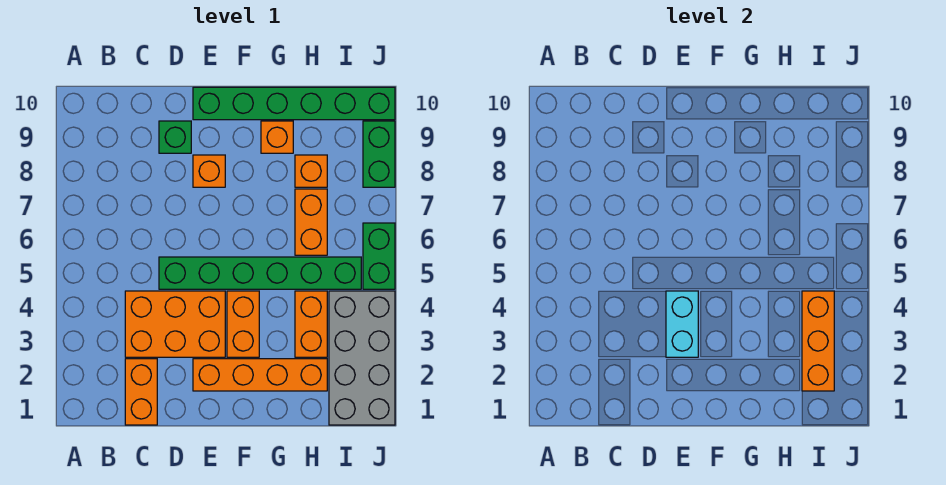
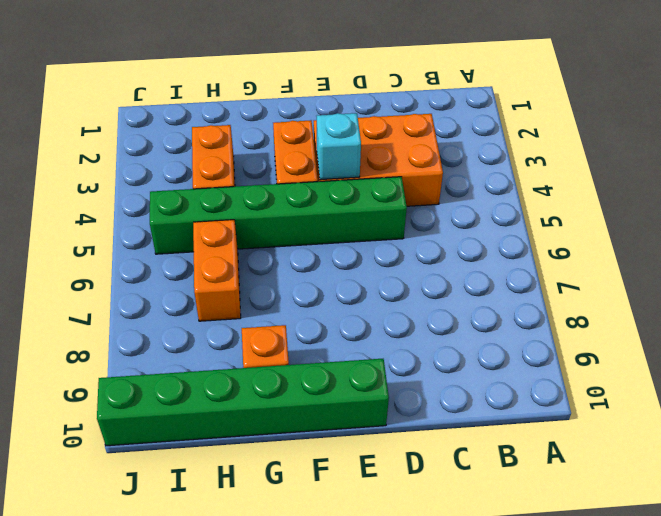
cyan 1x1 brick [317,113,361,180] -> cyan 1x2 brick [666,291,698,357]
none -> orange 1x2 brick [125,359,157,425]
none -> green 1x1 brick [159,121,191,153]
none -> orange 1x4 brick [193,359,327,391]

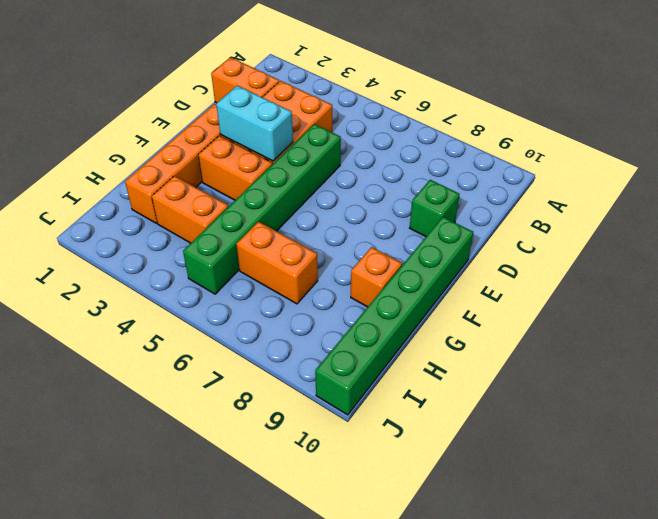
none -> orange 1x1 brick [193,155,225,187]
none -> orange 1x1 brick [295,155,327,187]
none -> grey 2x4 brick [329,291,395,425]

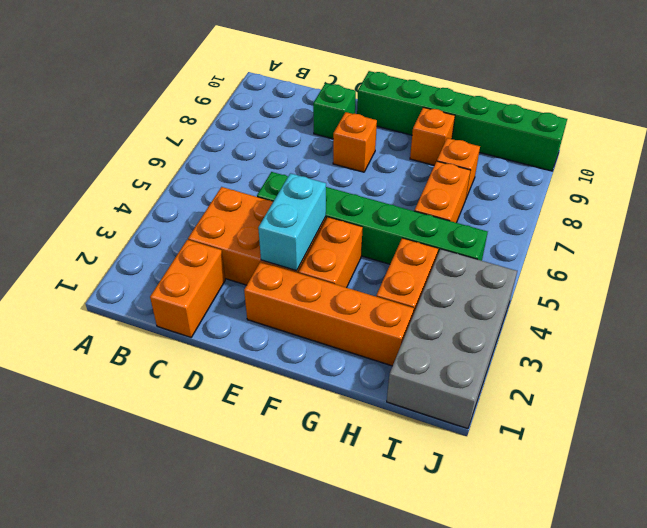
none -> green 1x2 brick [363,223,395,289]
none -> green 1x2 brick [363,121,395,187]
none -> orange 1x3 brick [802,291,834,391]

